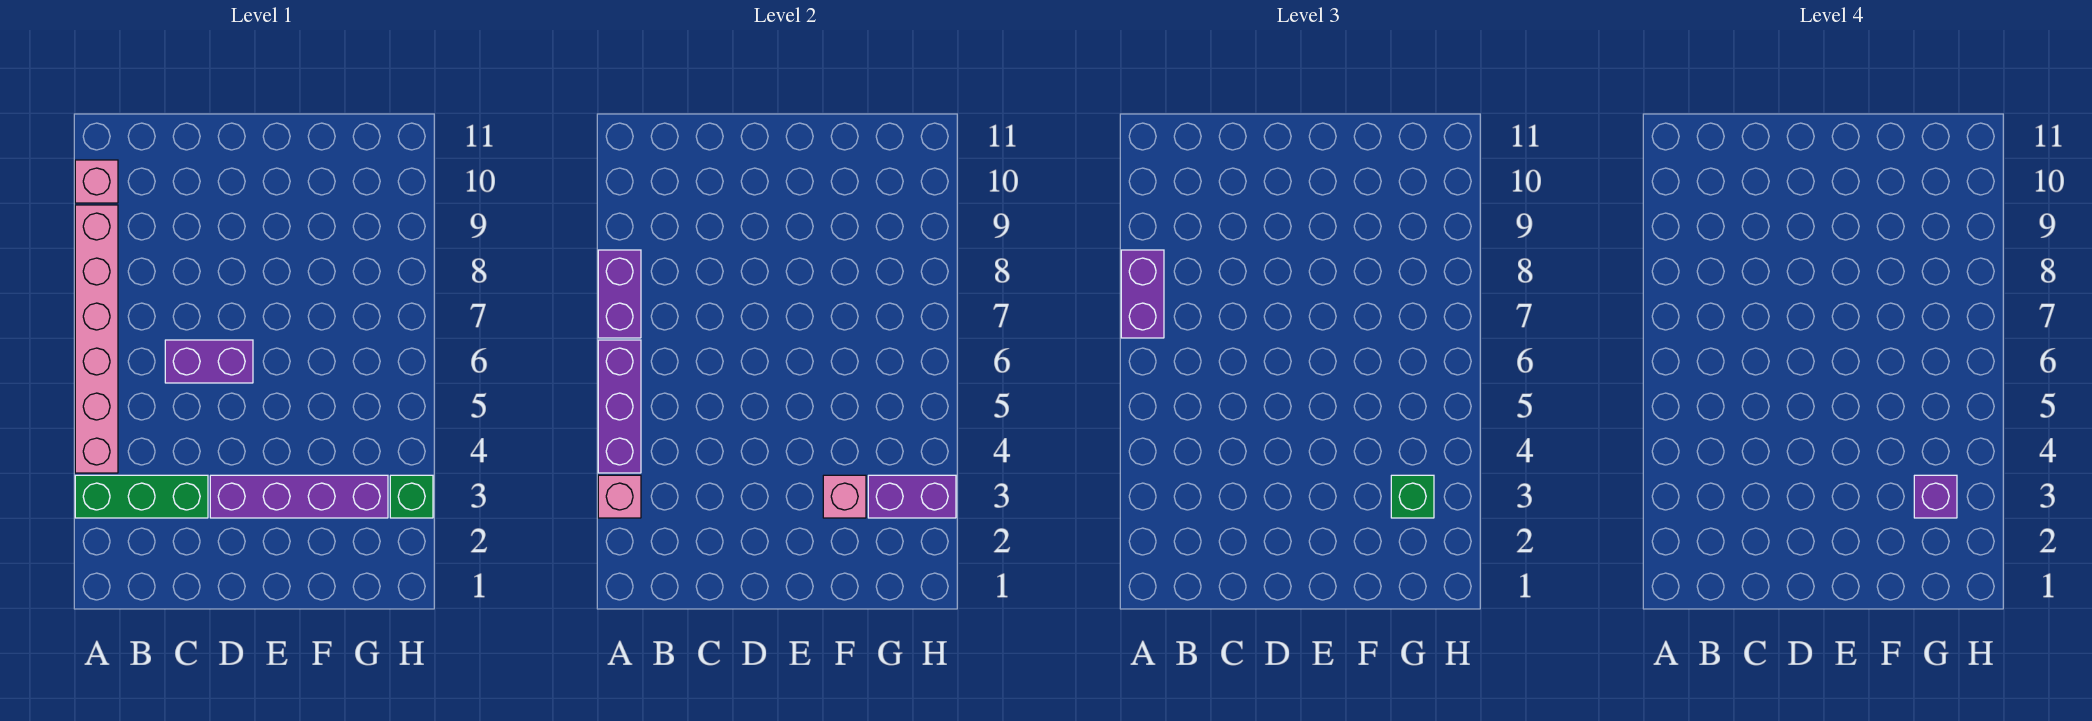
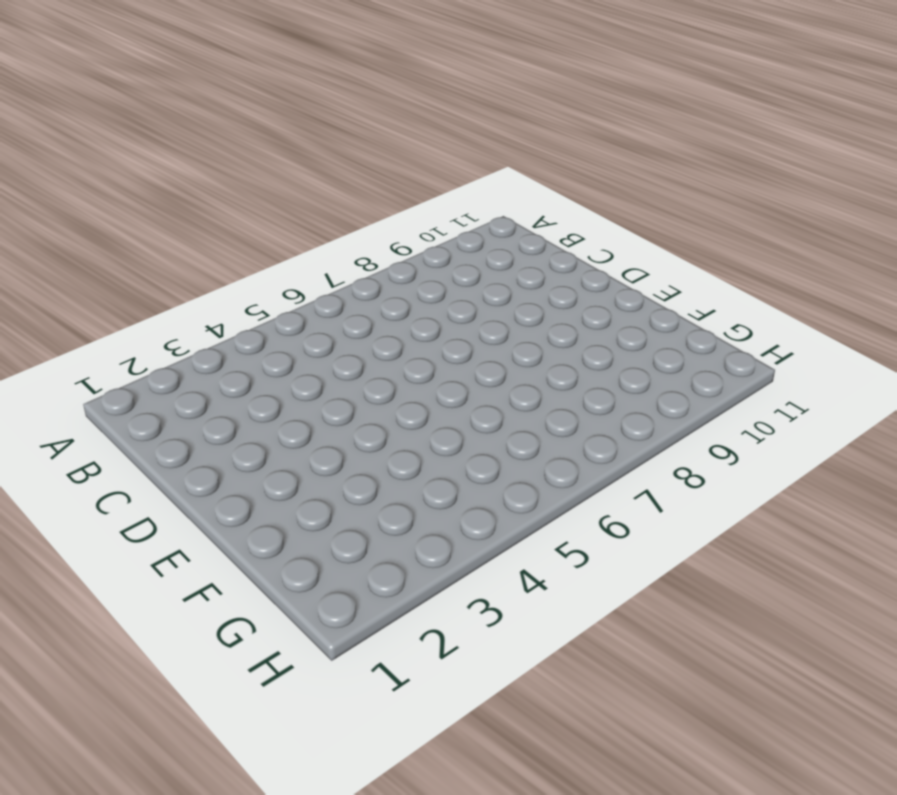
none -> green 1x3 brick [75,475,208,518]
none -> pink 1x6 brick [75,205,118,473]
none -> pink 1x1 brick [75,160,118,203]

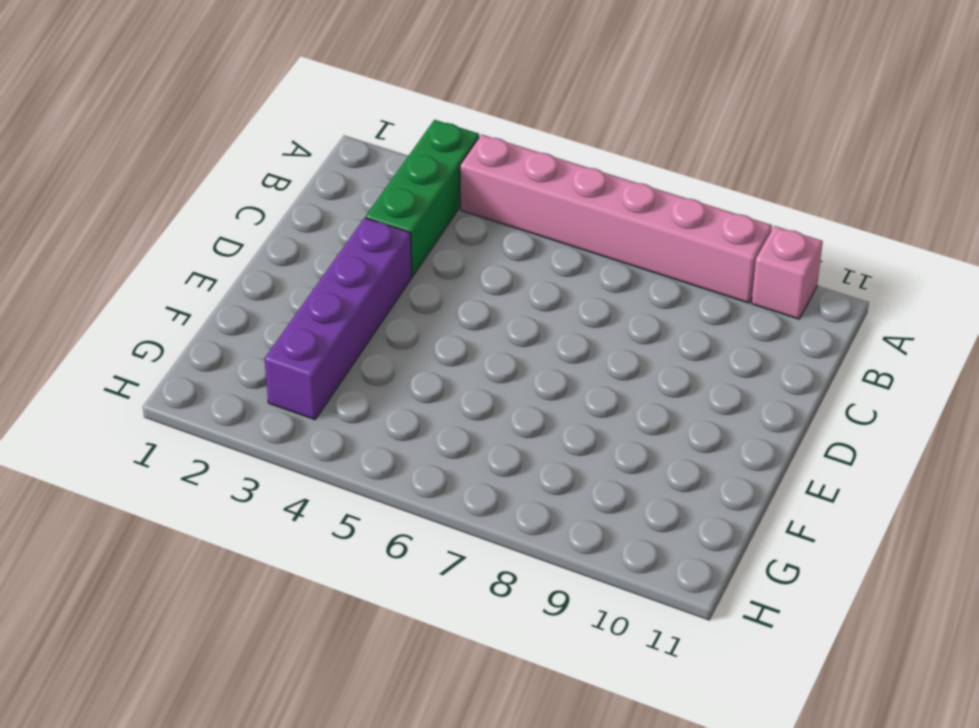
none -> purple 1x2 brick [165,340,253,383]
none -> green 1x1 brick [390,475,433,518]
none -> pink 1x1 brick [598,475,641,518]

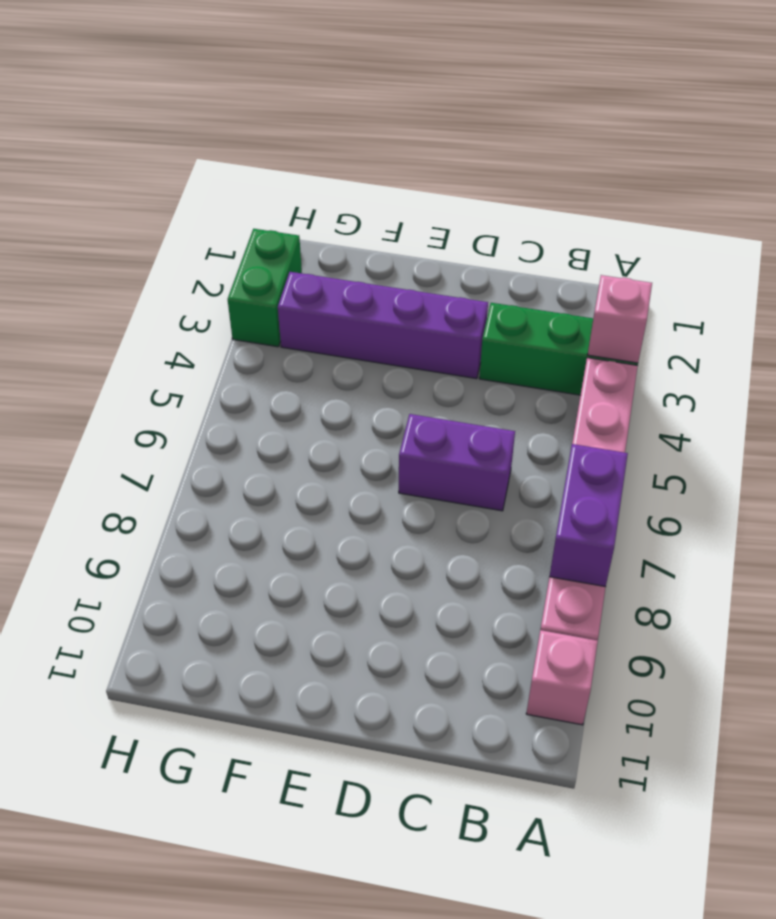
green 1x2 brick [228,229,302,347] -> green 1x1 brick [390,475,433,518]
none -> purple 1x3 brick [598,340,641,473]
none -> pink 1x1 brick [823,475,866,518]
none -> purple 1x2 brick [868,475,956,518]

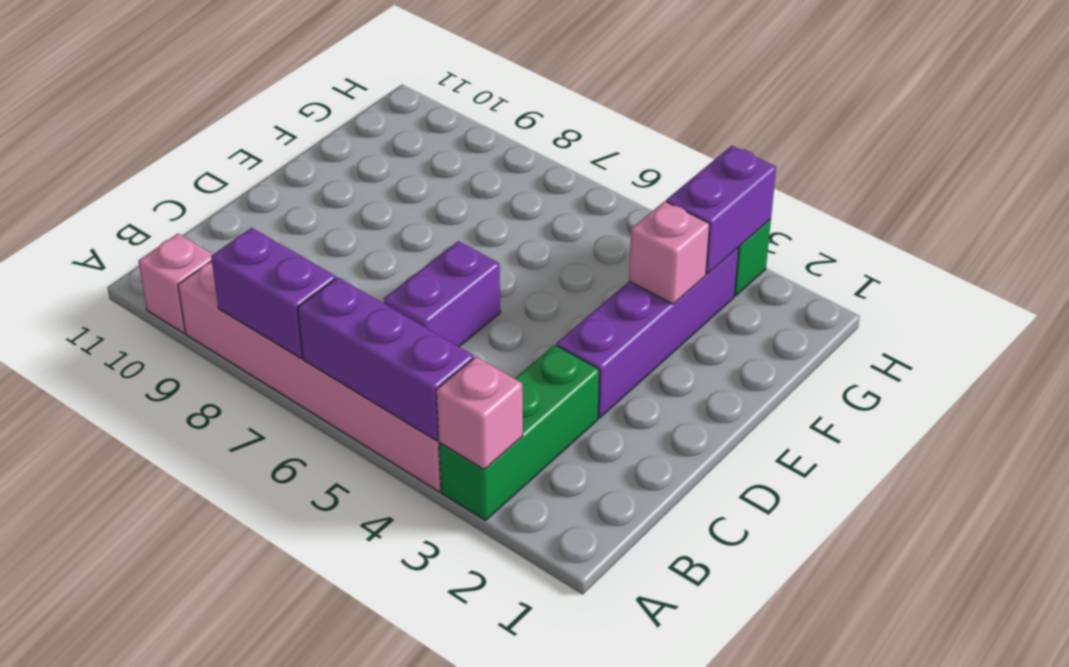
none -> purple 1x2 brick [1121,250,1164,338]
none -> green 1x1 brick [1391,475,1434,518]
none -> purple 1x1 brick [1914,475,1957,518]

